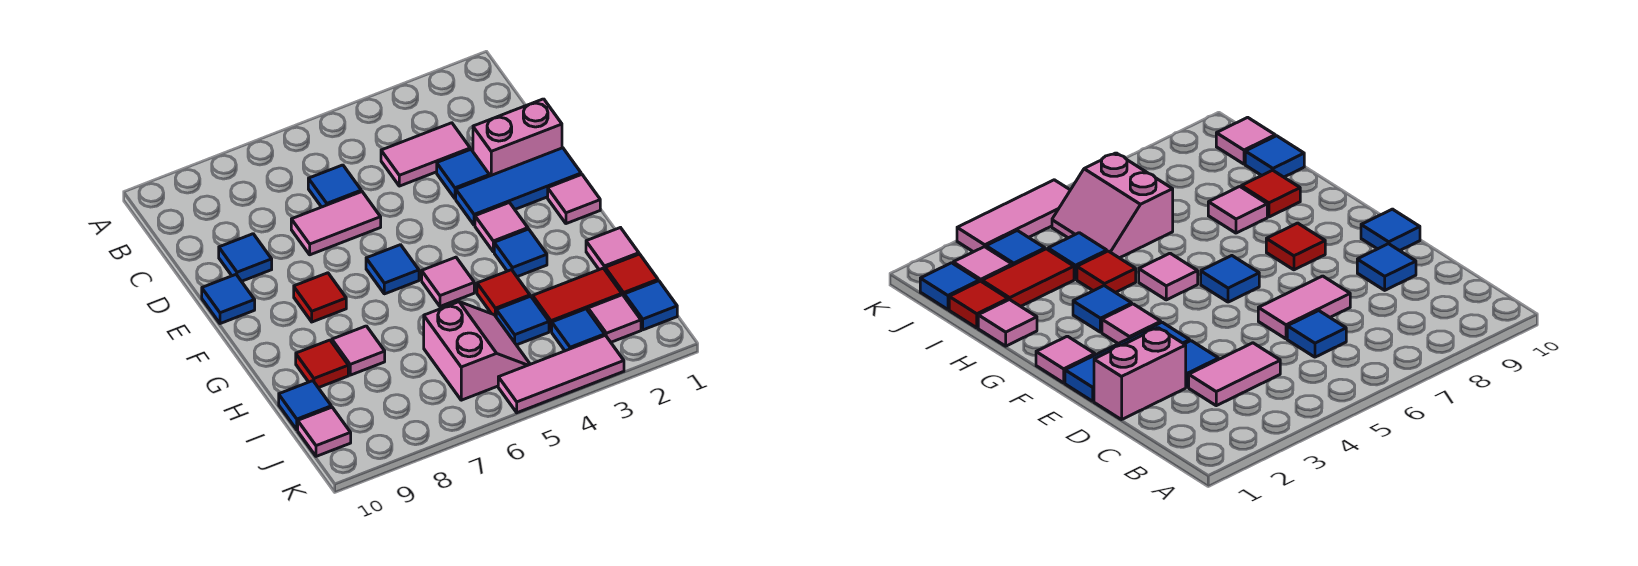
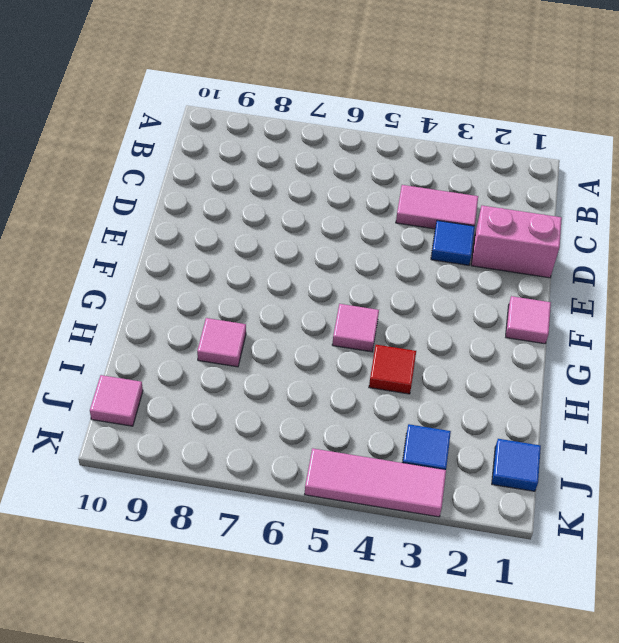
none -> blue 1x1 tile [308,165,361,207]
none -> pink 1x2 tile [291,192,381,255]
none -> blue 1x1 tile [219,234,272,281]

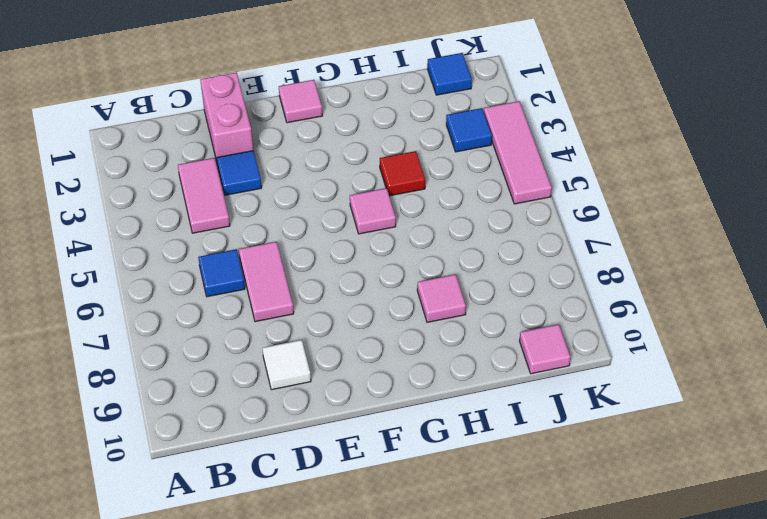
white 1x1 tile [262,340,311,390] -> blue 1x1 tile [219,234,272,281]
none -> blue 1x3 tile [456,148,581,225]
none -> blue 1x1 tile [202,275,255,324]
none -> pink 1x1 tile [475,203,528,252]

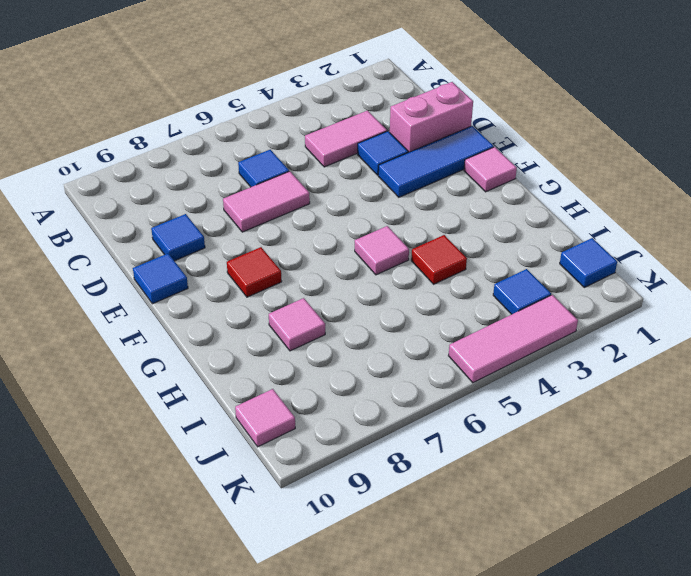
none -> pink 1x1 tile [475,203,528,252]
none -> blue 1x1 tile [366,245,419,294]
none -> blue 1x1 tile [494,229,547,277]

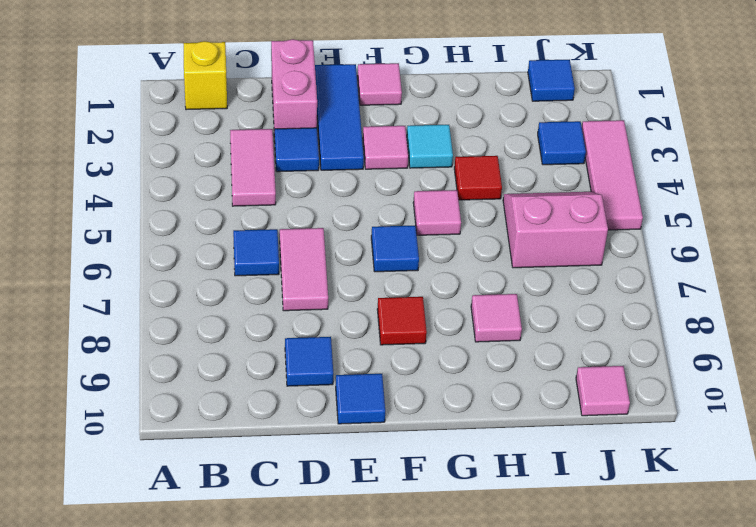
yellow 1x1 brick [183,41,227,110] -> none
cyan 1x1 tile [407,125,453,168] -> blue 1x1 tile [494,229,547,277]
none -> pink 1x1 tile [586,228,639,270]
none -> red 1x1 tile [296,340,348,388]
none -> red 1x1 tile [605,254,658,296]

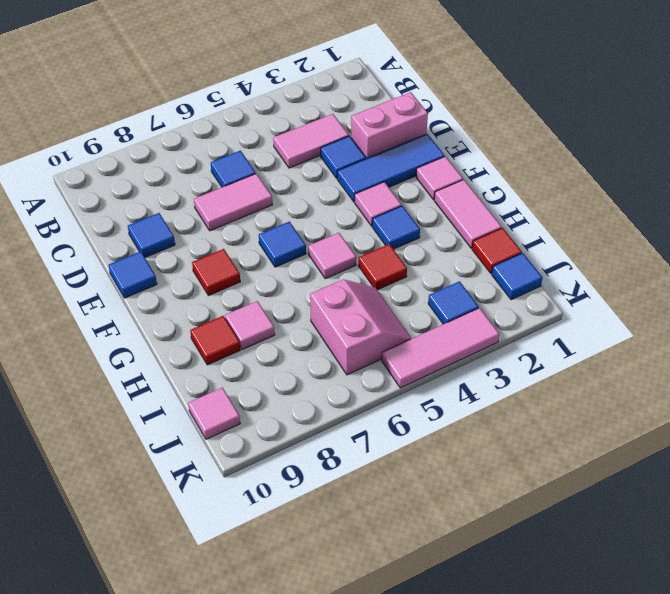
pink 1x2 tile [434,180,502,248] -> pink 1x1 tile [586,228,639,270]
none -> red 1x2 tile [533,268,622,331]
none -> blue 1x1 tile [496,296,549,345]
none -> blue 1x1 tile [279,381,331,430]

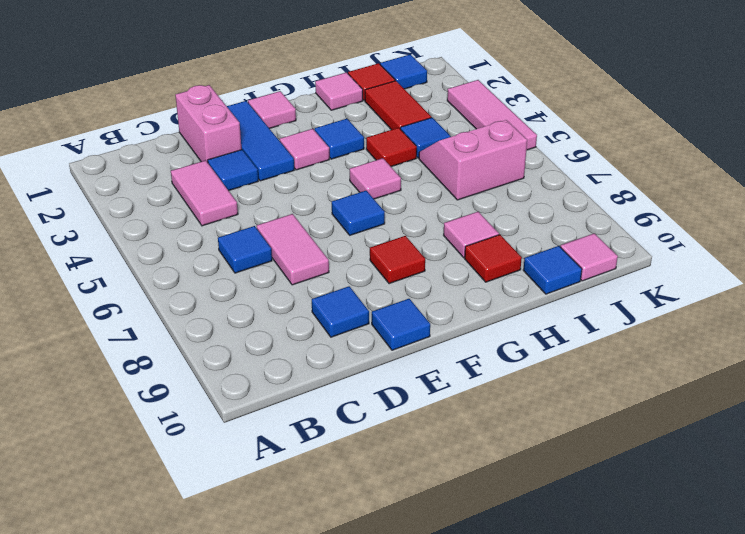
none -> pink 1x1 tile [588,295,641,342]
none -> blue 1x1 tile [552,309,605,351]

